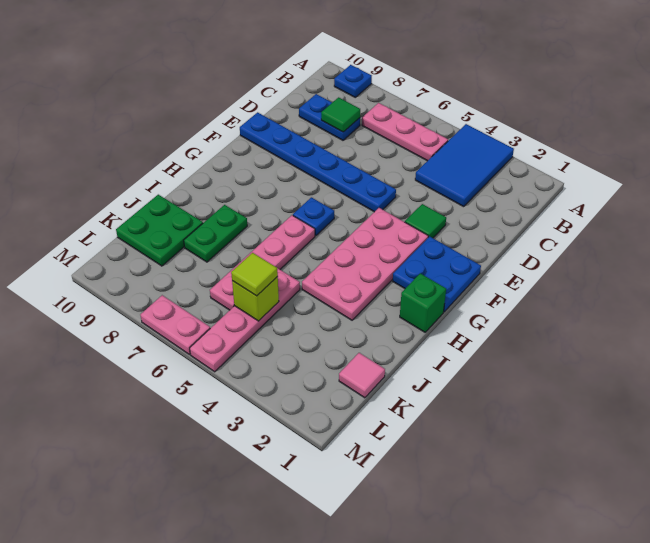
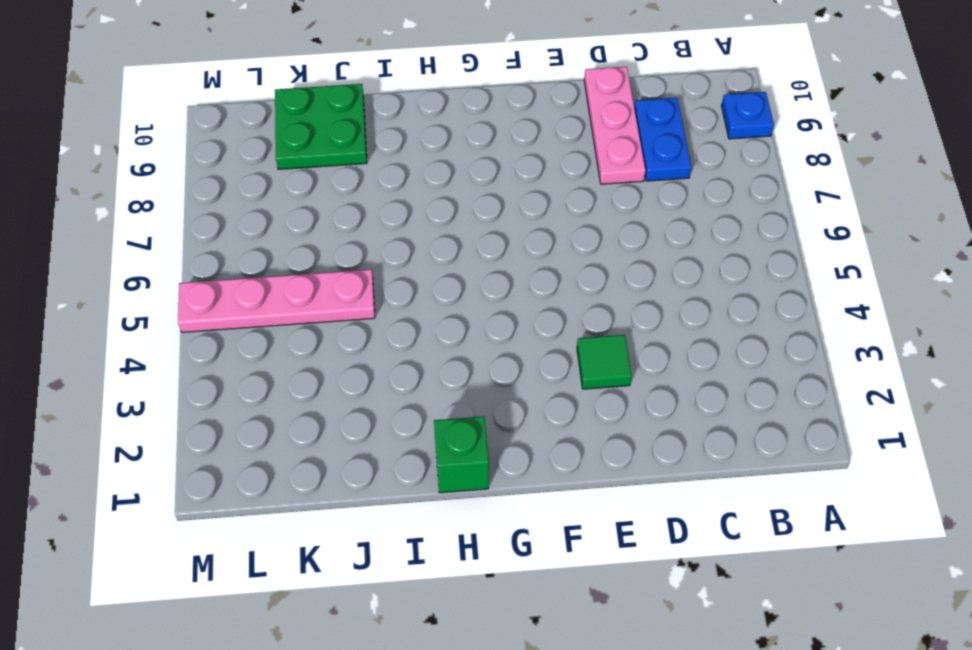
pink 1x3 plate [584,67,646,184] -> pink 1x3 plate moved to [362,103,448,161]
none -> blue 2x3 tile [415,124,514,207]
none -> blue 1x6 plate [240,112,396,212]
none -> blue 2x2 plate [393,236,481,312]

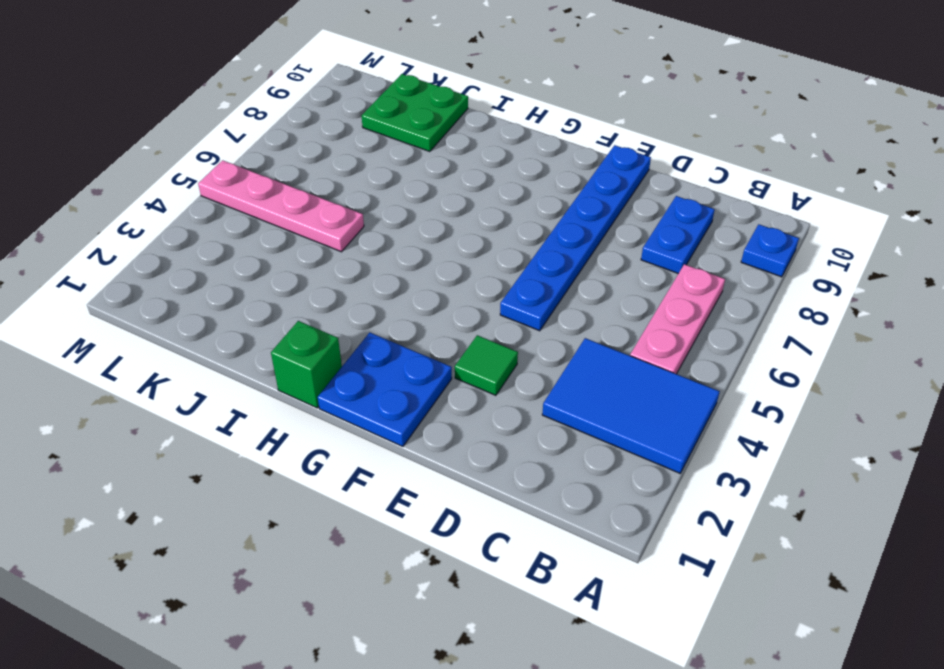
none -> pink 2x4 plate [302,208,428,320]
none -> blue 1x1 plate [293,197,334,236]
none -> pink 1x4 plate [210,215,315,310]

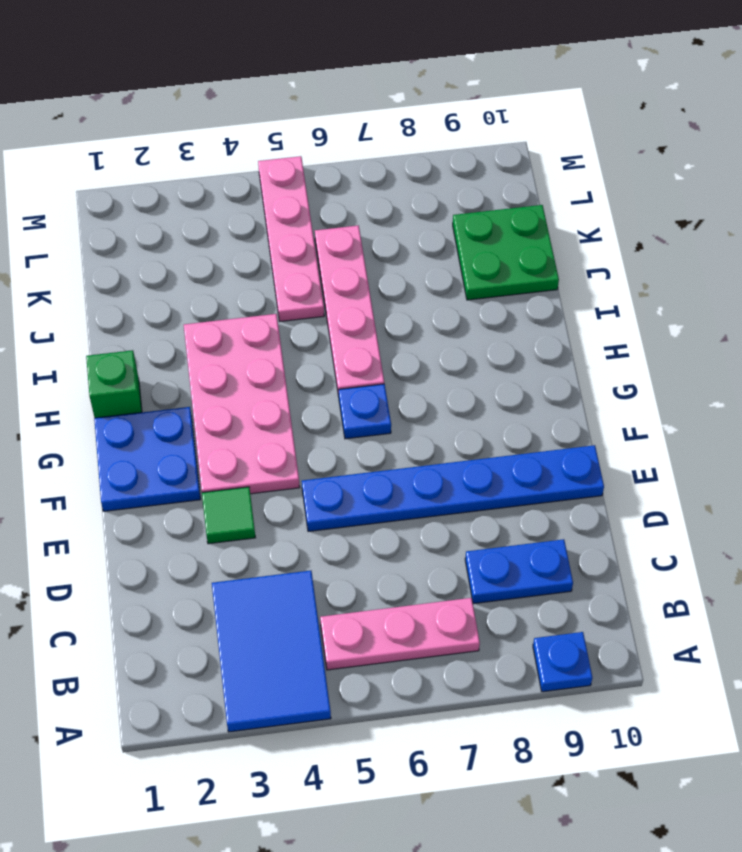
none -> green 1x2 plate [184,205,247,262]
none -> pink 1x1 tile [339,353,385,398]
none -> pink 1x2 plate [141,295,210,355]

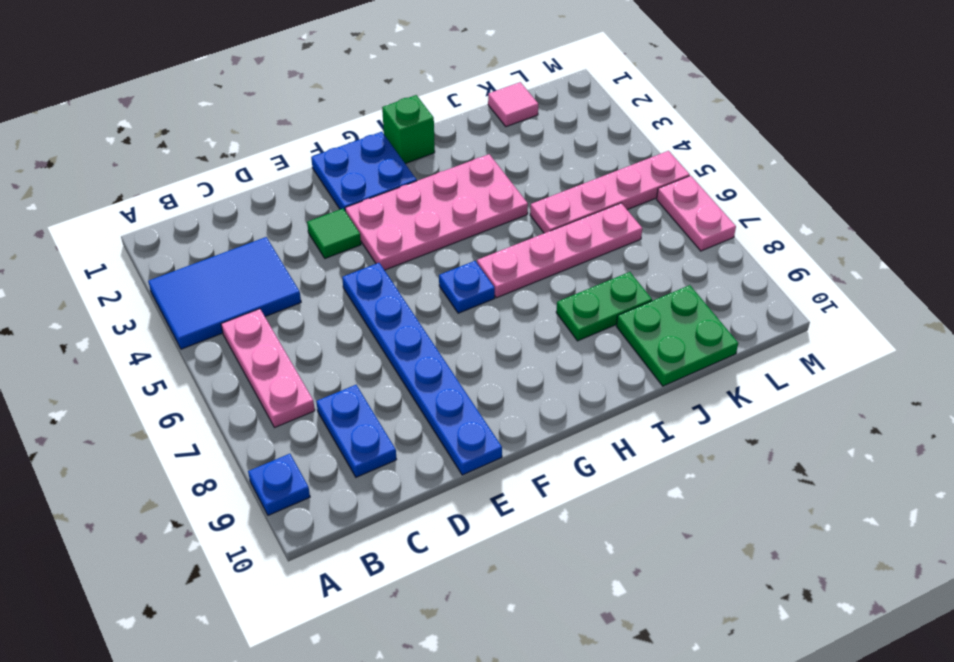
none -> green 1x1 tile [321,97,360,132]
none -> lime 1x1 brick [232,277,279,321]
none -> lime 1x1 tile [231,253,278,296]

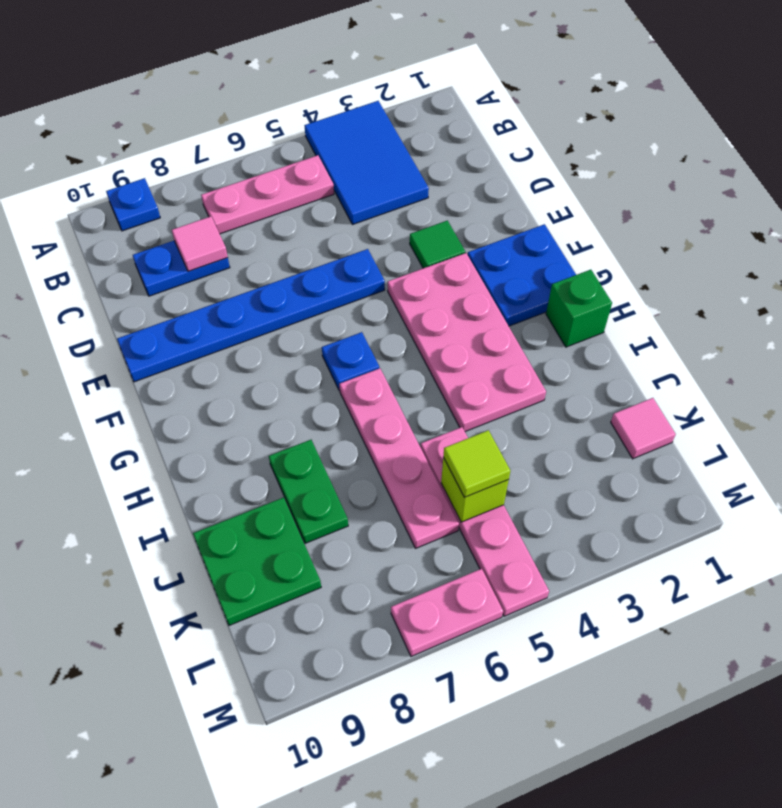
pink 1x1 tile [172,216,228,271] -> green 1x1 tile [321,97,360,132]

